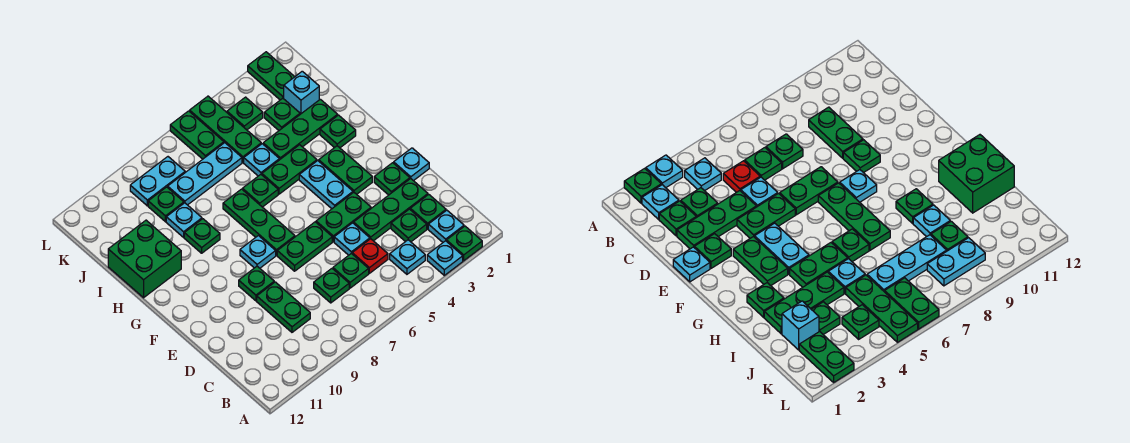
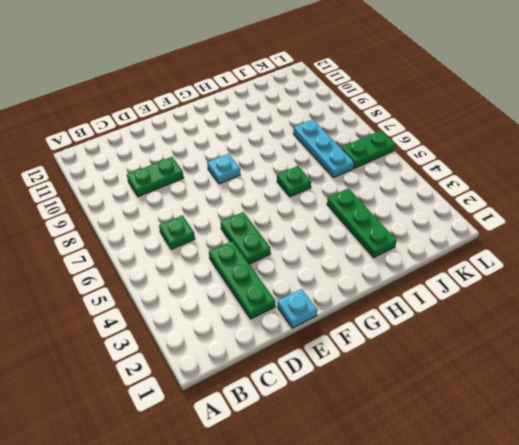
none -> green 1x1 plate [447,226,482,261]
none -> cyan 1x1 plate [427,241,463,275]
none -> cyan 1x1 plate [428,210,464,242]
none -> cyan 1x1 plate [390,240,425,274]

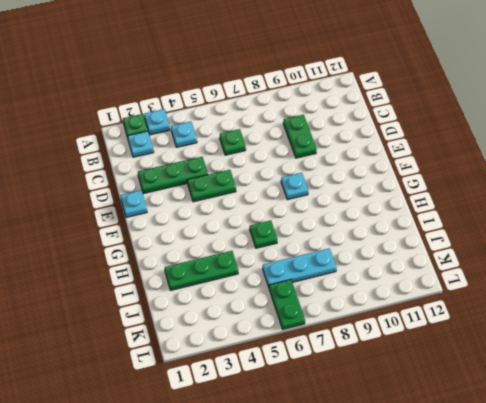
none -> green 1x1 plate [410,194,446,229]
none -> green 1x1 plate [391,209,427,242]
none -> red 1x1 plate [352,239,388,273]
none -> green 1x1 plate [314,269,349,303]

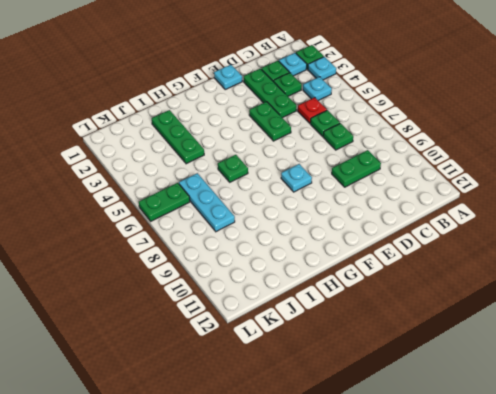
none -> cyan 1x1 plate [334,223,370,255]
none -> green 1x1 plate [374,163,410,195]
none -> green 1x2 plate [277,222,332,271]
none -> green 1x1 plate [239,266,274,301]

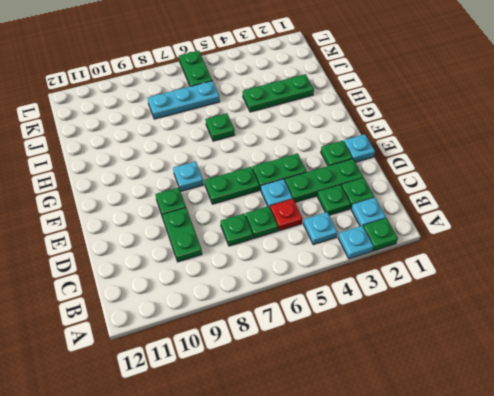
none -> green 1x2 plate [319,146,372,194]
none -> cyan 1x2 plate [299,161,353,209]
none -> green 1x3 plate [223,189,295,255]
none -> green 1x1 plate [320,115,356,148]

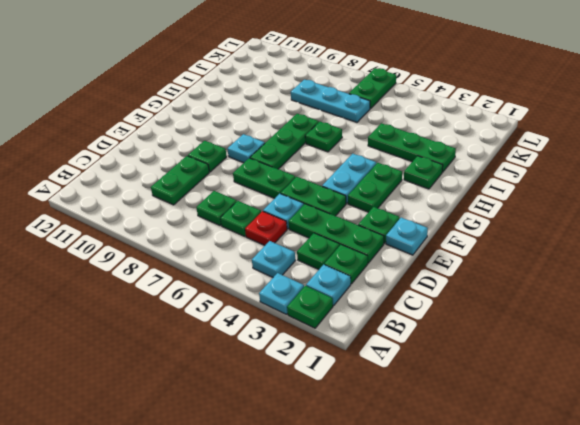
none -> green 1x2 plate [262,145,317,194]
none -> green 1x1 plate [184,219,220,253]
none -> green 2x2 brick [108,220,181,298]
none -> cyan 1x1 plate [244,144,279,176]

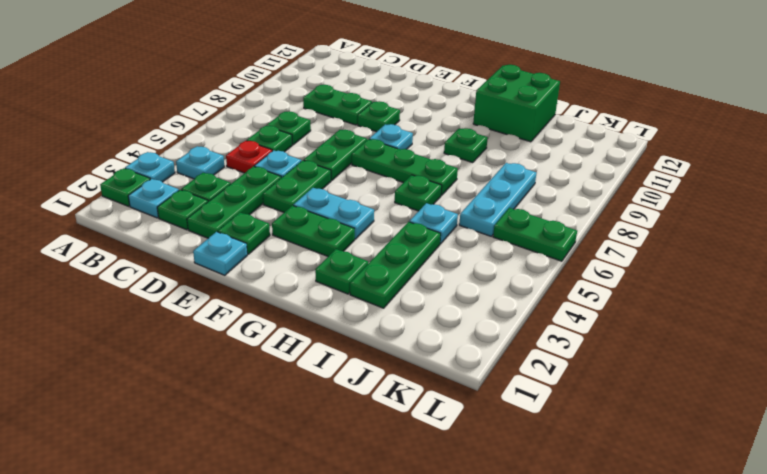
none -> green 1x2 plate [262,145,317,194]
none -> cyan 1x1 plate [166,203,202,237]
none -> cyan 1x1 brick [284,71,319,114]
none -> green 1x1 plate [264,98,300,130]

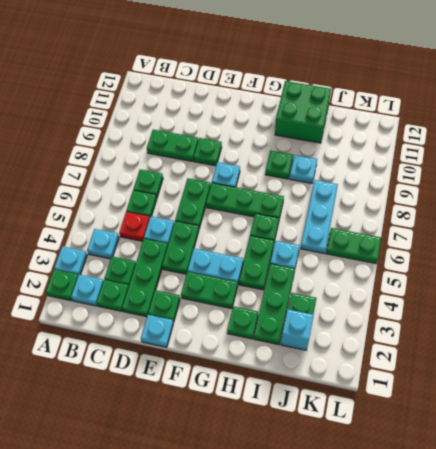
none -> green 1x3 plate [190,96,261,162]
none -> green 1x1 plate [148,187,184,222]
none -> green 1x2 plate [248,52,294,100]
none -> green 1x1 plate [227,97,263,130]

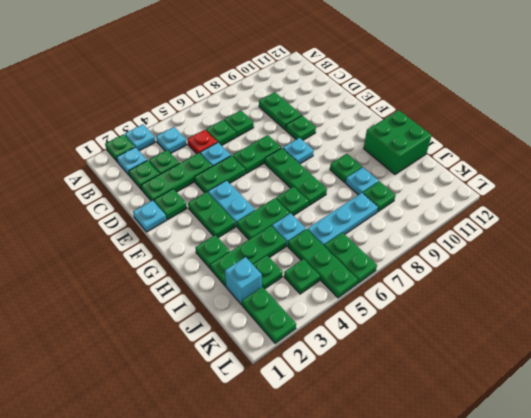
none -> cyan 1x2 plate [130,157,185,206]

